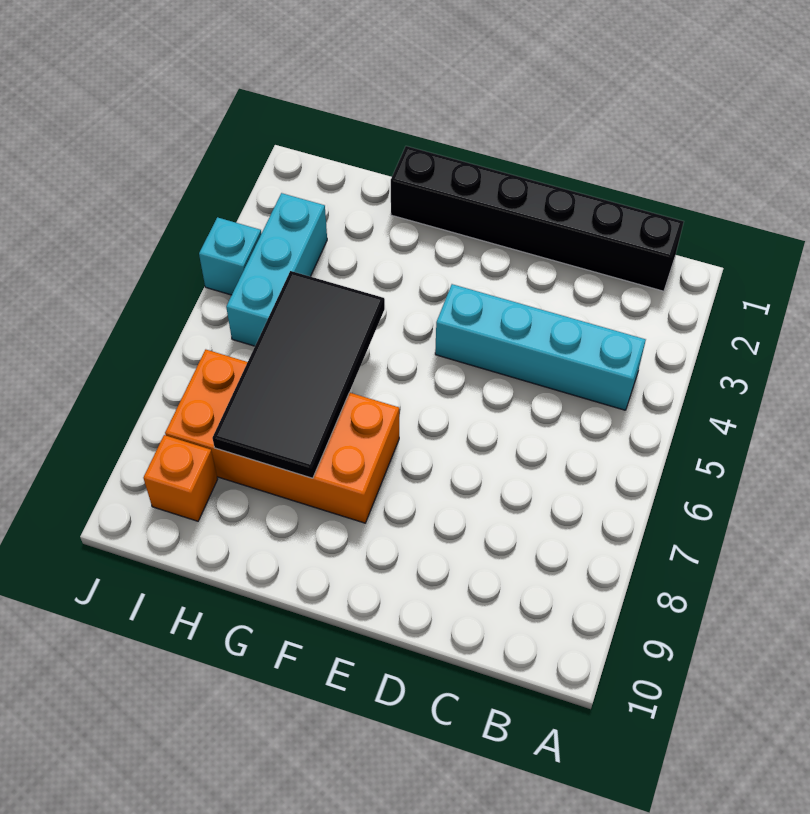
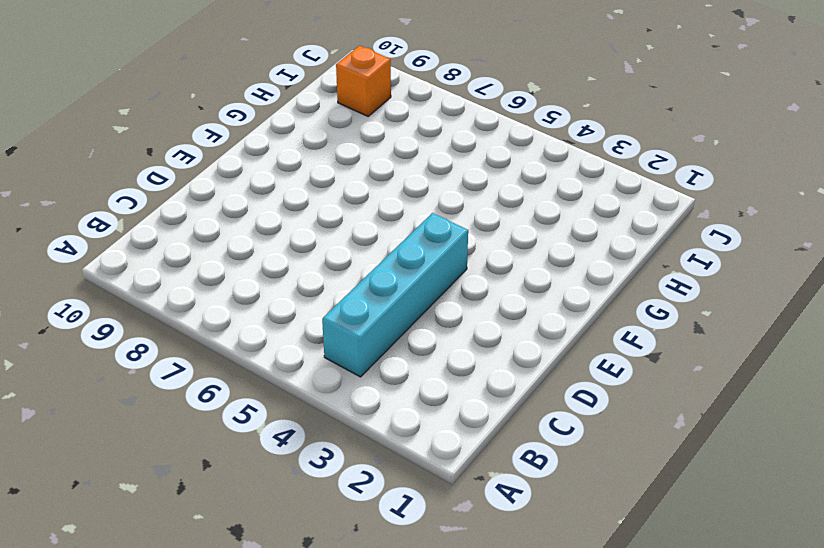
none -> black 1x6 brick [391,146,684,291]
none -> orange 2x4 brick [165,350,399,523]

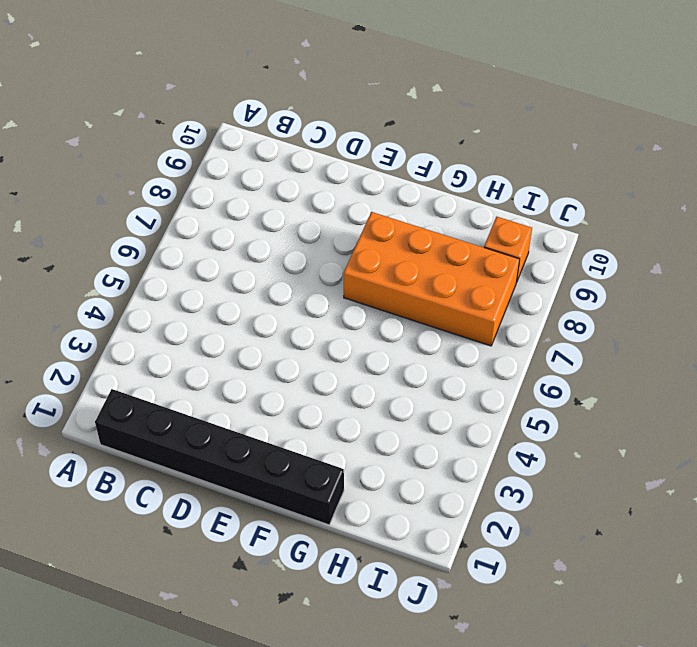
none -> cyan 1x4 brick [435,284,646,410]
none -> cyan 1x3 brick [226,193,327,346]

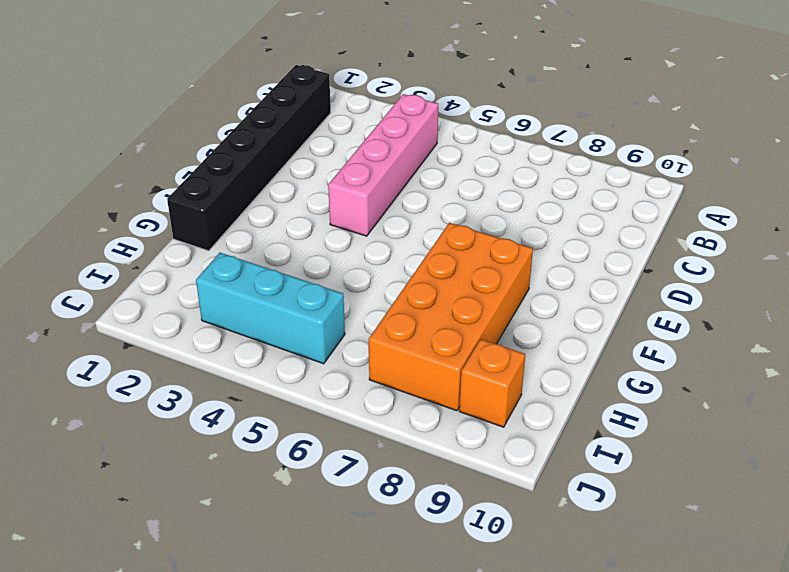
pink 1x4 brick [328,94,438,236] -> cyan 1x4 brick [435,284,646,410]
none -> cyan 1x1 brick [199,217,261,295]
none -> black 2x4 tile [212,271,385,478]

